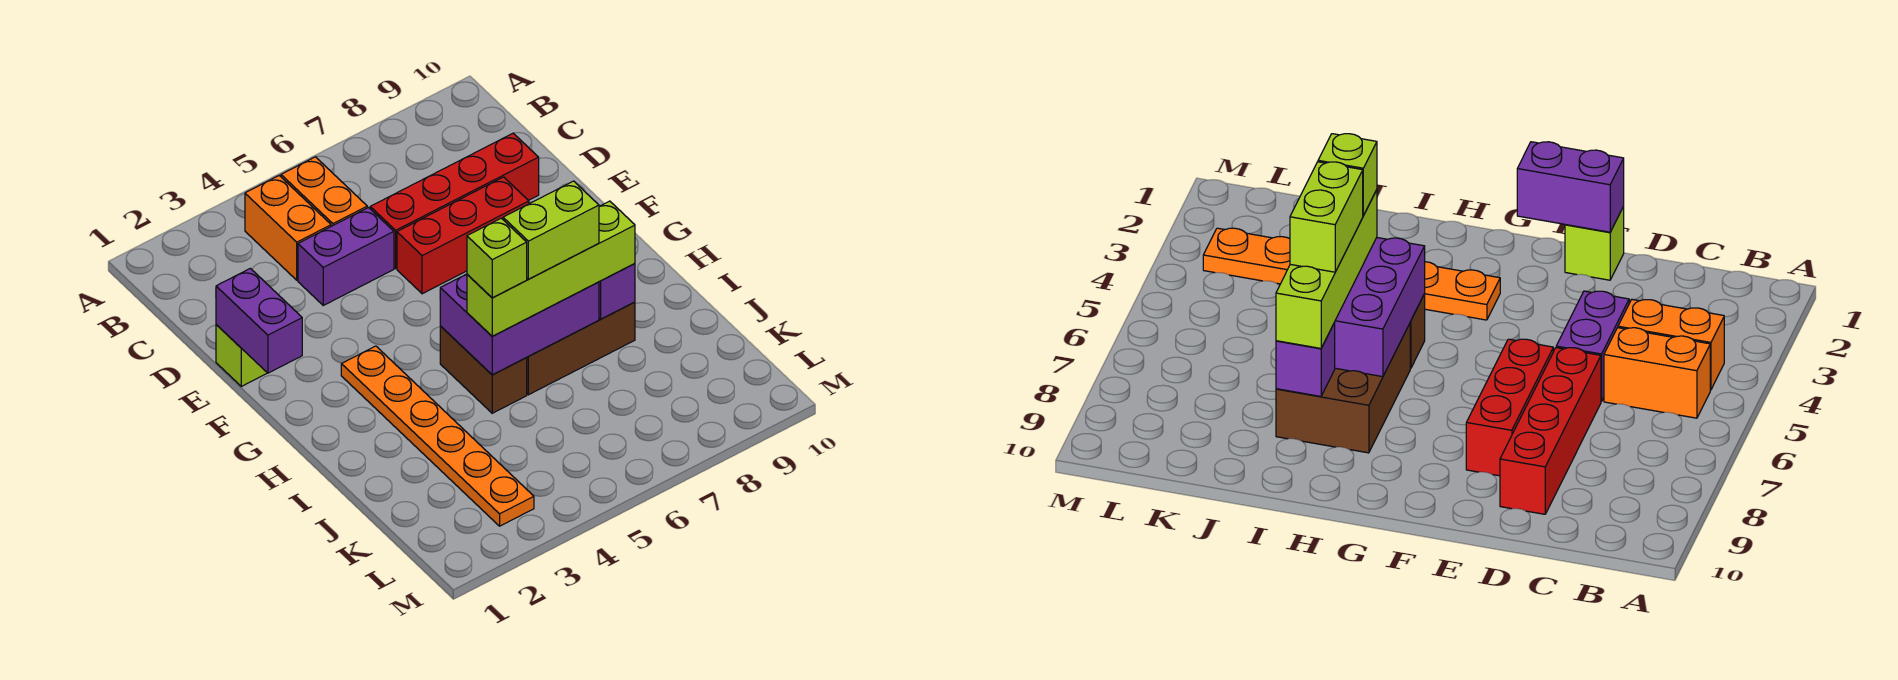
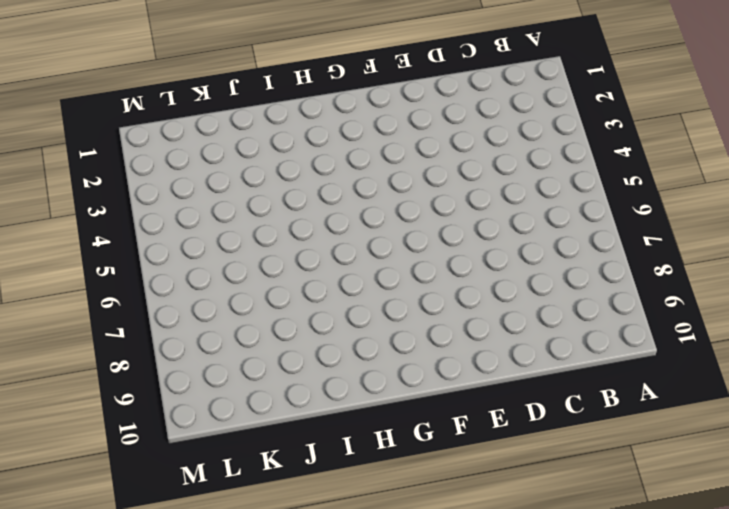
none -> orange 1x2 brick [245,176,331,280]
none -> orange 1x2 brick [281,157,367,226]
none -> purple 1x2 brick [298,207,394,305]

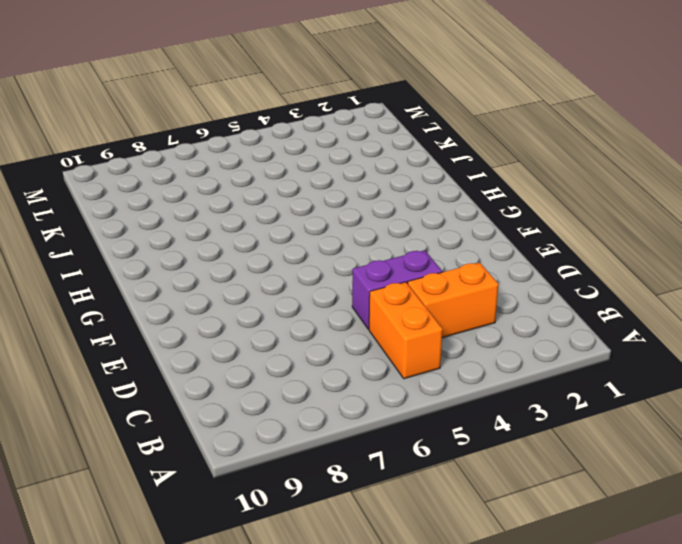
orange 1x2 brick [408,263,499,338] -> orange 1x2 brick turned to [245,176,331,280]
none -> red 1x4 brick [370,133,539,268]
none -> lime 1x1 brick [216,325,267,386]
none -> red 1x3 brick [397,177,529,294]

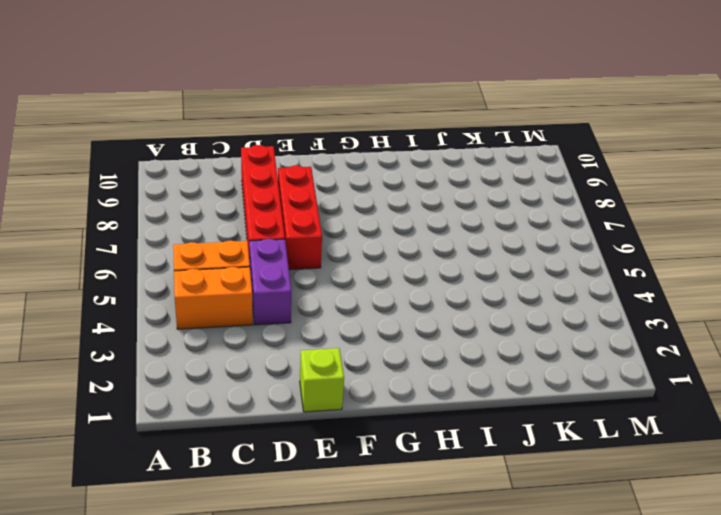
none -> orange 1x6 plate [341,346,534,526]
none -> brown 1x2 brick [440,326,527,413]
none -> brown 2x3 brick [527,302,635,395]

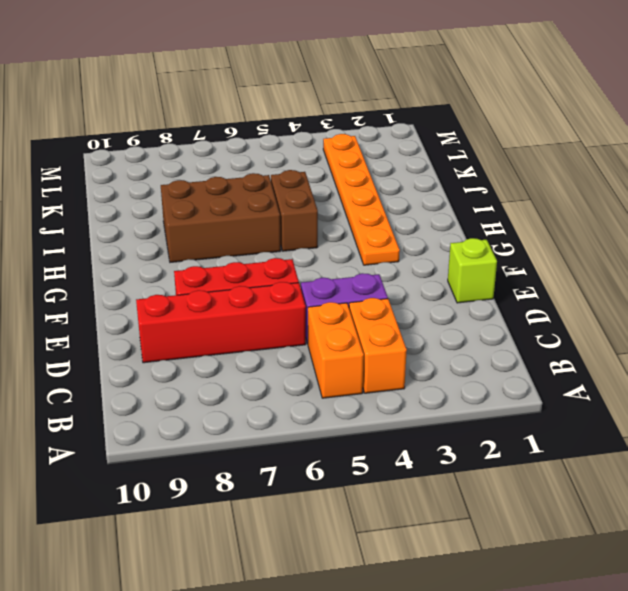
none -> purple 1x2 brick [216,268,302,373]
none -> purple 2x3 brick [440,274,599,375]
none -> purple 1x1 brick [599,263,635,319]

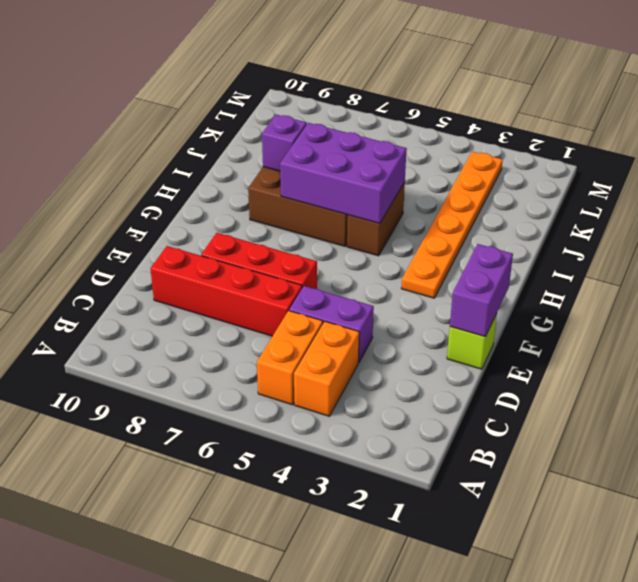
none -> lime 1x4 brick [467,201,635,336]
none -> lime 1x1 brick [467,218,527,298]
none -> lime 1x2 brick [503,181,599,279]

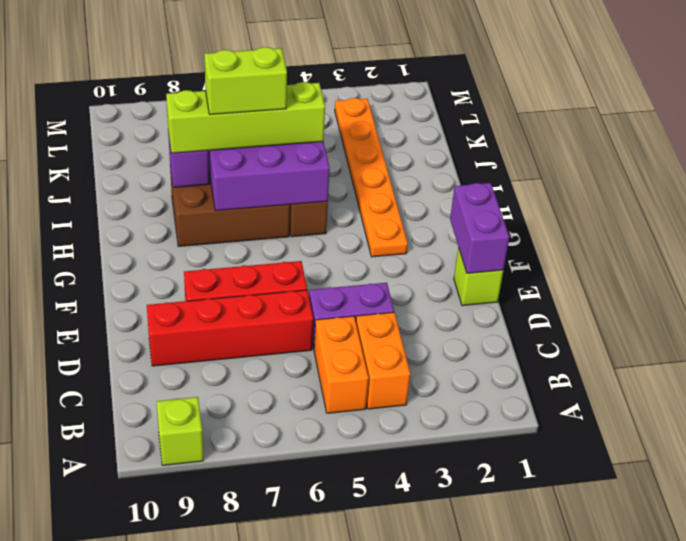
lime 1x1 brick [157,397,203,465] -> lime 1x1 brick moved to [467,218,527,298]

